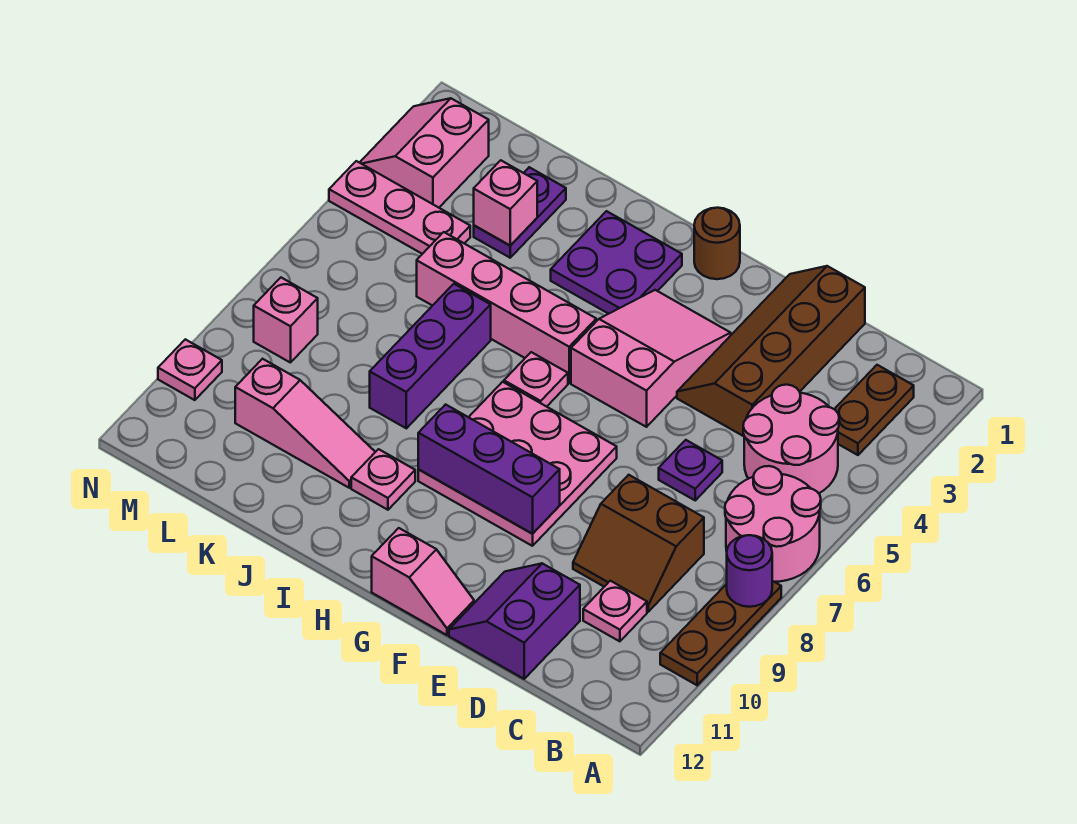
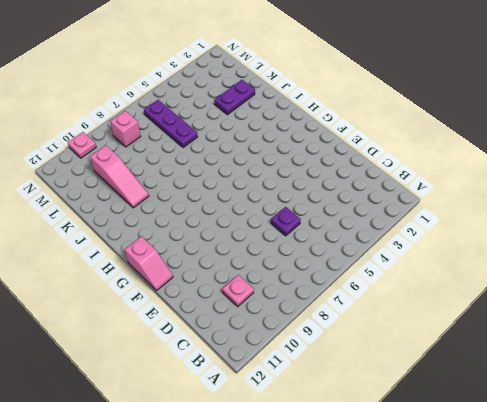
purple 1x3 plate [144,100,198,147] -> none
none -> pink 2x2 round brick [725,466,821,582]
none -> brown 1x3 plate [660,581,781,685]
none -> brown 1x2 plate [834,365,914,455]

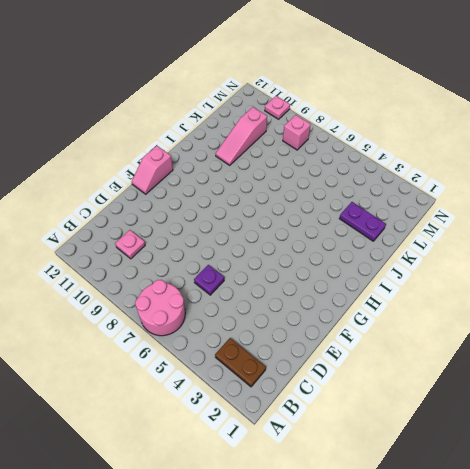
none -> brown 1x3 plate [660,581,781,685]
none -> pink 2x2 round brick [743,385,839,493]
none -> brown 2x2 slope [573,475,704,612]

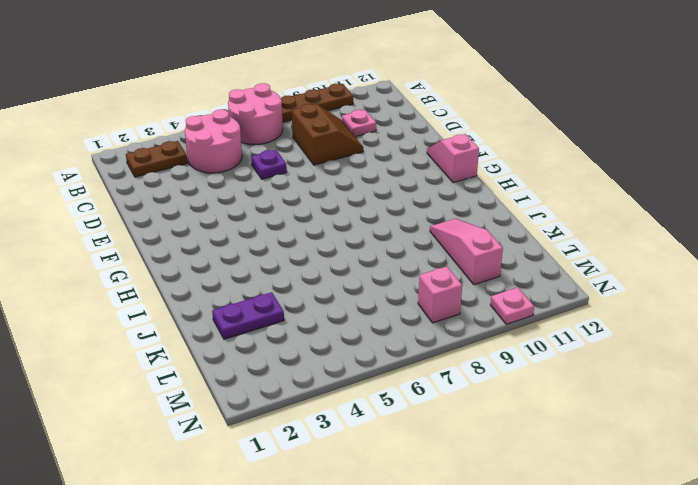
none -> brown 2x4 slope [677,266,865,436]
none -> purple 2x2 slope [449,563,580,679]
none -> pink 2x3 slope [571,290,731,427]

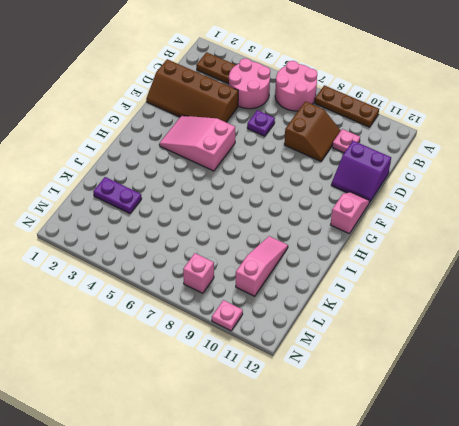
none -> pink 3x3 plate [418,382,617,546]
none -> brown 1x1 round brick [694,208,740,279]
none -> purple 2x2 plate [551,211,682,314]

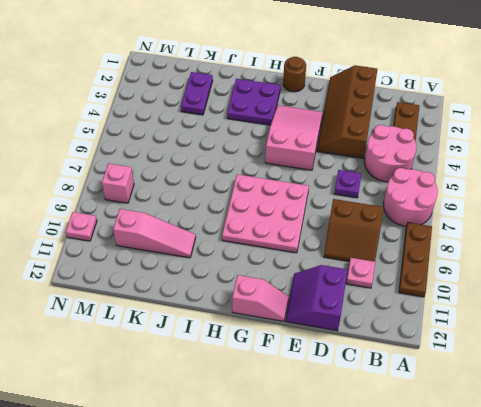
none -> pink 1x4 brick [417,232,596,383]
none -> pink 1x1 plate [504,352,568,407]
none -> pink 1x1 plate [351,449,415,510]

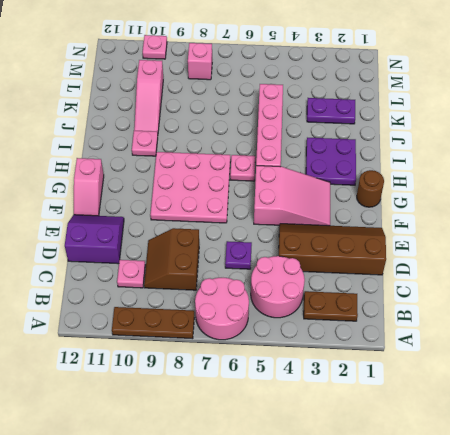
none -> purple 1x3 brick [370,284,491,428]
none -> pink 1x3 plate [329,161,470,254]
none -> pink 2x2 slope [360,98,489,208]

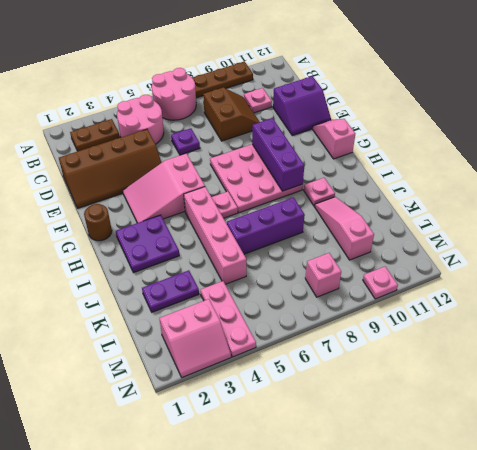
none -> purple 1x1 round brick [727,535,772,607]
none -> pink 1x1 brick [474,160,537,246]

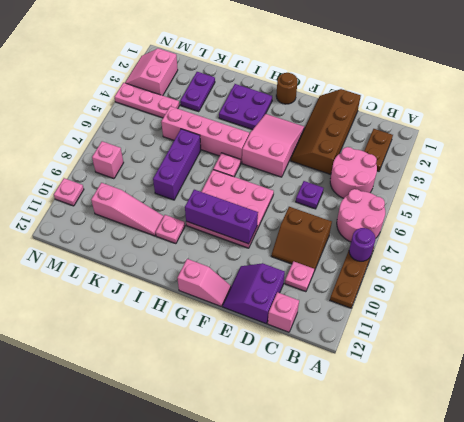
pink 1x1 brick [268,292,299,332] -> pink 1x1 brick moved to [474,160,537,246]

